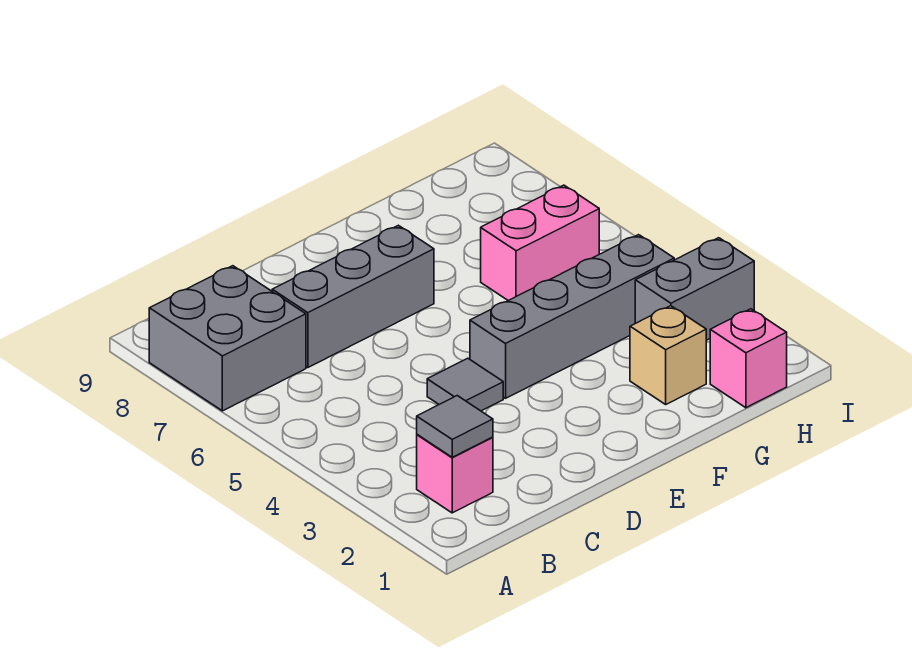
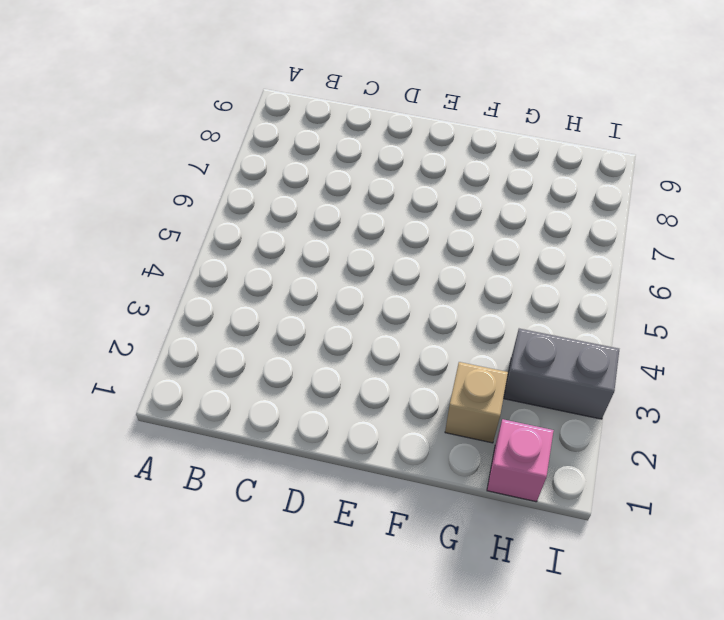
none -> grey 2x2 brick [149,266,306,411]
none -> pink 1x1 brick [417,435,493,513]

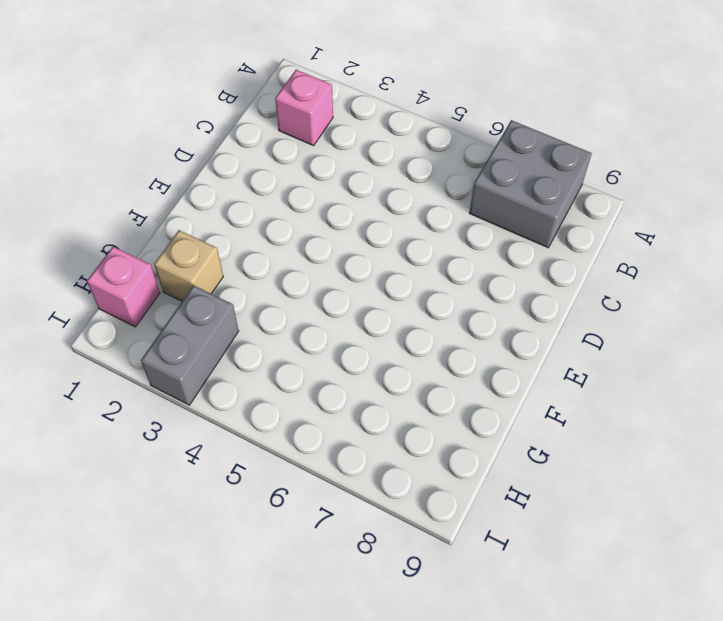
none -> grey 1x3 brick [272,225,434,368]
none -> grey 1x1 tile [427,358,503,411]

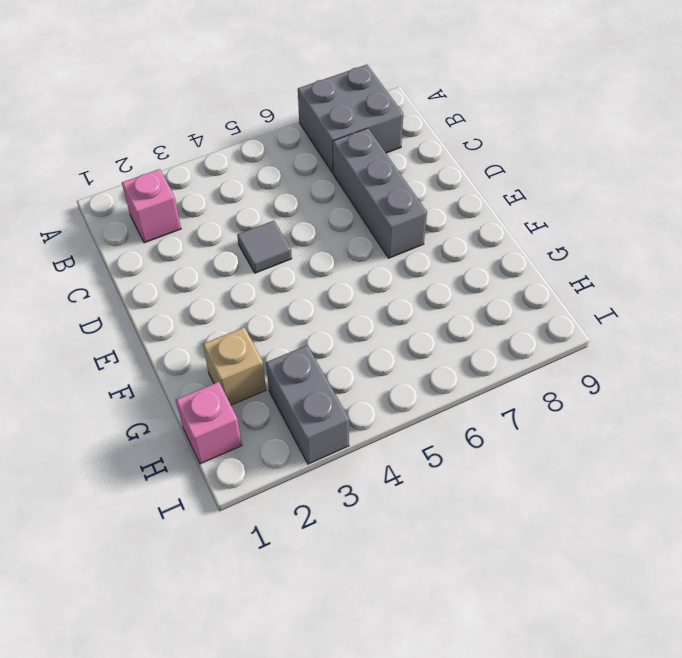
none -> grey 1x4 brick [470,235,674,398]
none -> pink 1x2 brick [481,185,599,301]

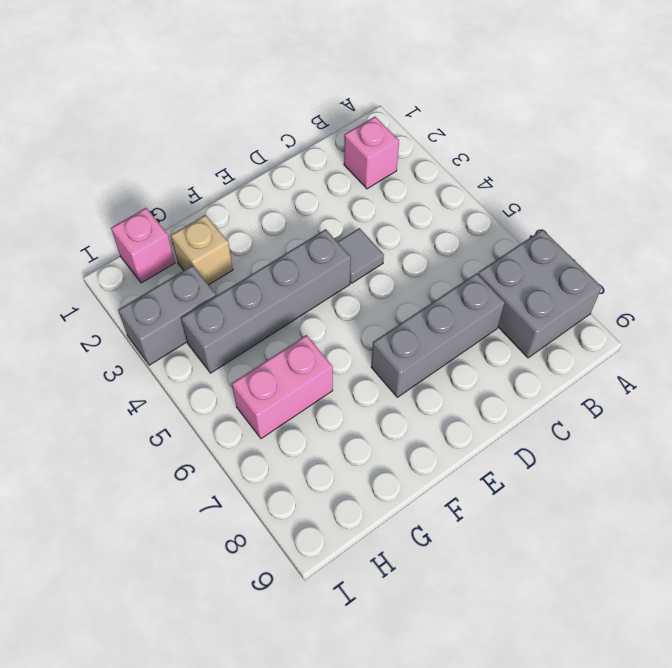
none -> grey 1x1 tile [417,396,493,457]

